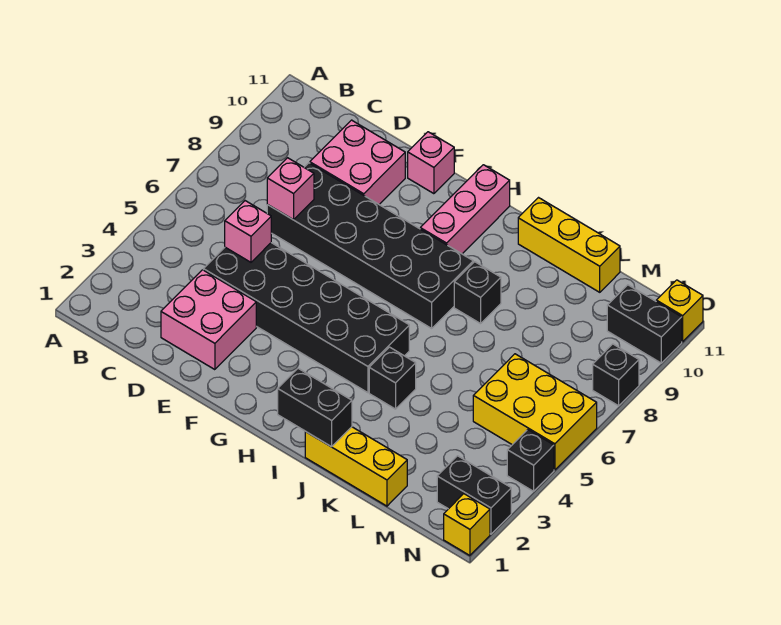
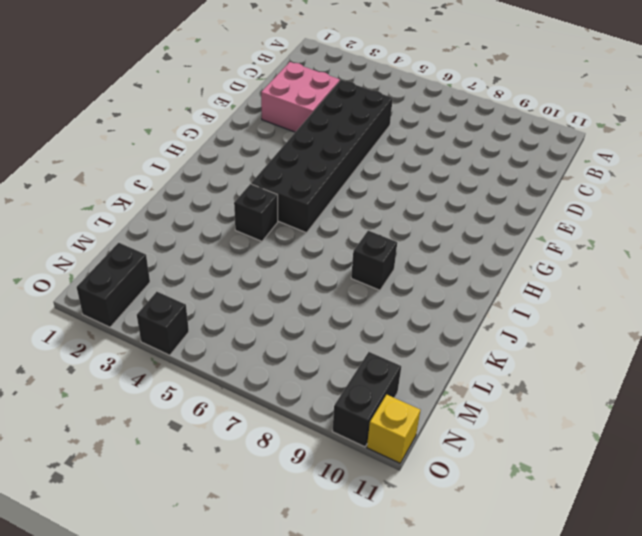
none -> black 2x6 brick [267,163,473,328]
none -> pink 2x2 brick [310,120,405,204]
none -> pink 1x1 brick [408,132,454,194]

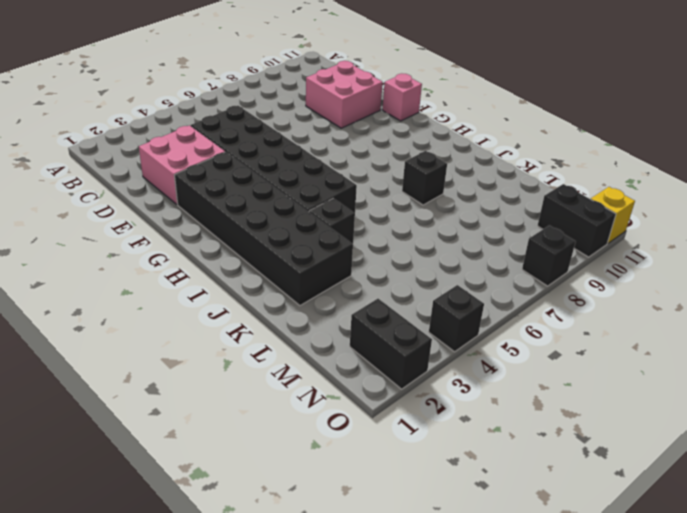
black 2x6 brick [175,152,353,306] -> black 2x6 brick moved to [267,163,473,328]
none -> pink 1x3 brick [420,165,510,254]
none -> yellow 1x3 brick [305,427,407,506]
none -> yellow 1x3 brick [518,198,620,292]

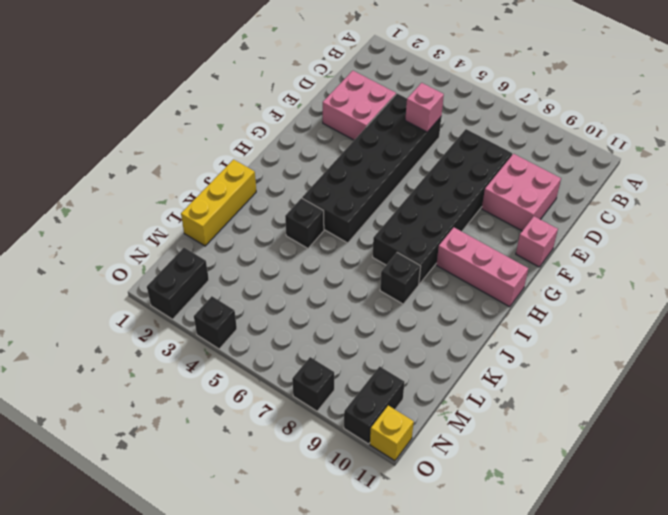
none -> yellow 1x3 brick [518,198,620,292]
none -> yellow 2x3 brick [473,354,597,470]
none -> yellow 1x1 brick [444,494,490,556]

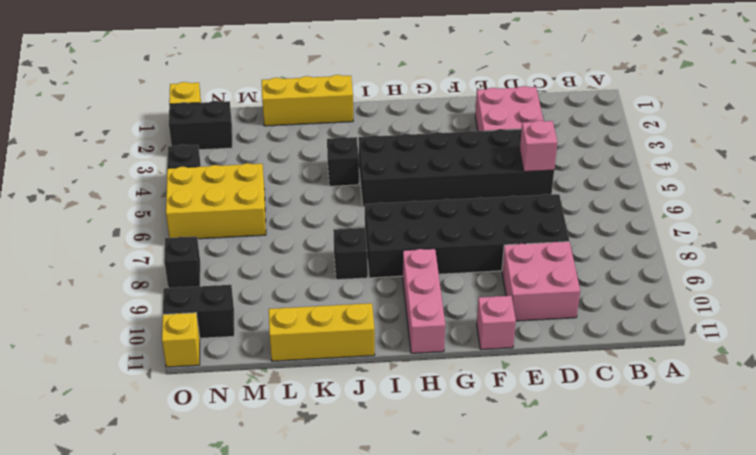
none -> pink 1x1 brick [267,158,314,220]
none -> black 1x2 brick [278,368,352,447]

